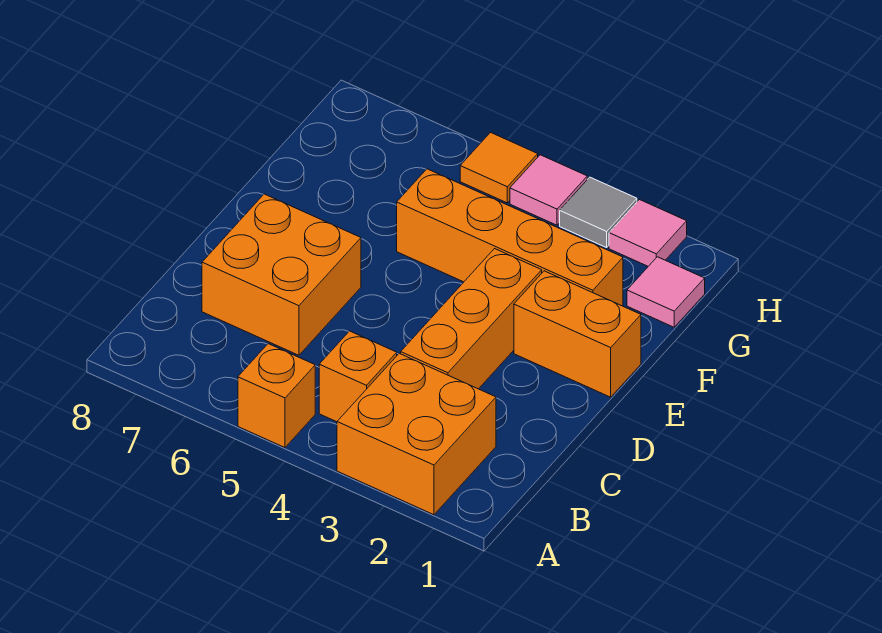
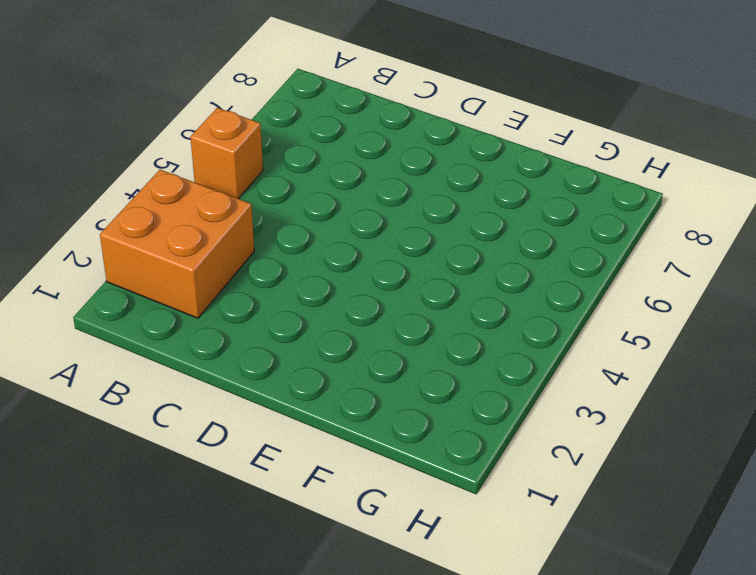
none -> orange 1x1 brick [319,331,397,422]
none -> orange 1x3 brick [401,249,542,389]
none -> orange 2x2 brick [202,194,361,355]

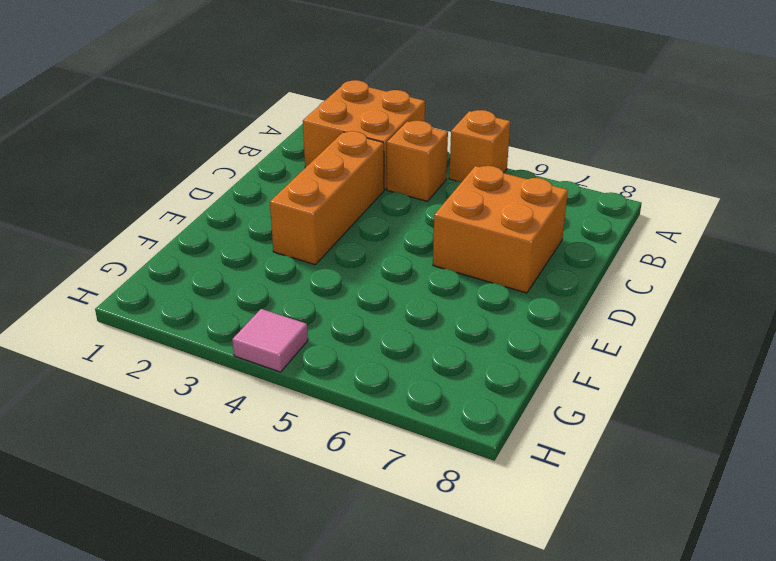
none -> orange 1x2 brick [514,271,641,397]
none -> orange 1x4 brick [397,169,623,306]
none -> pink 1x1 tile [627,257,705,327]

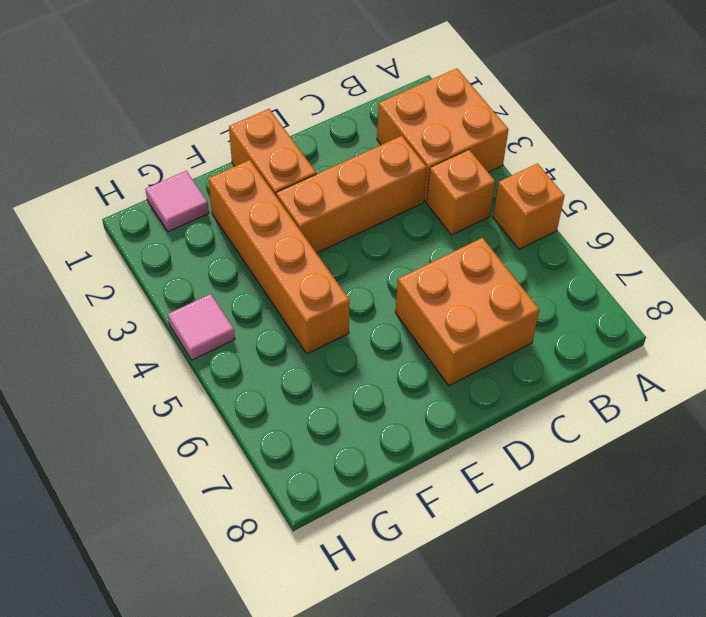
none -> pink 1x1 tile [609,200,687,266]
none -> grey 1x1 tile [560,177,637,248]
none -> orange 1x1 tile [460,133,538,203]

